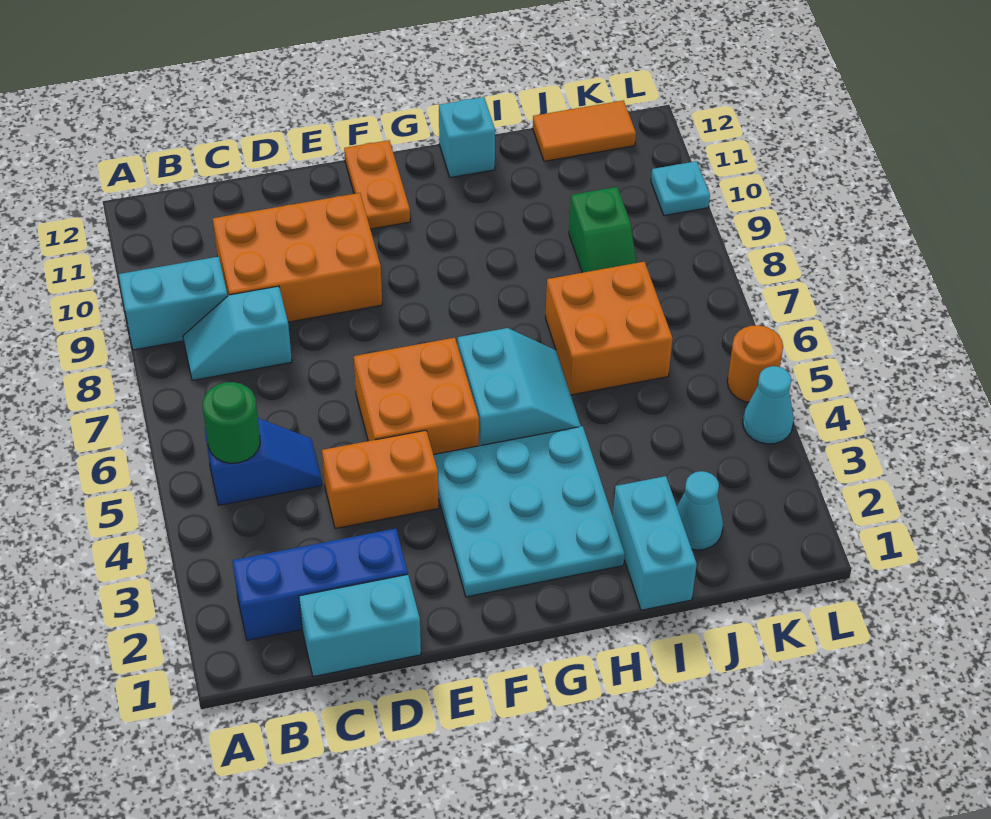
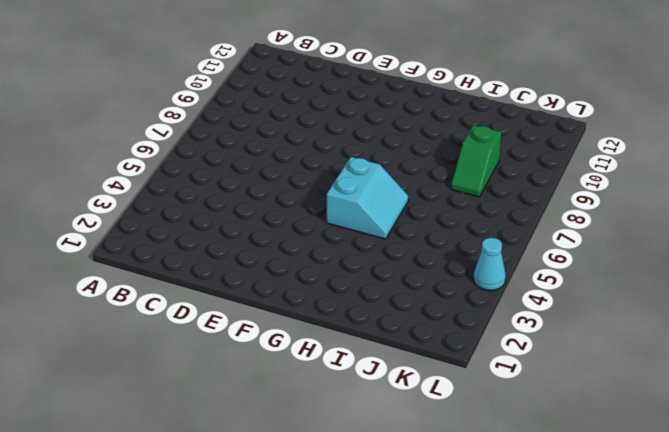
none -> cyan 1x2 brick [119,257,227,350]
none -> blue 1x3 brick [232,529,408,640]
none -> blue 1x2 slope [204,418,322,505]

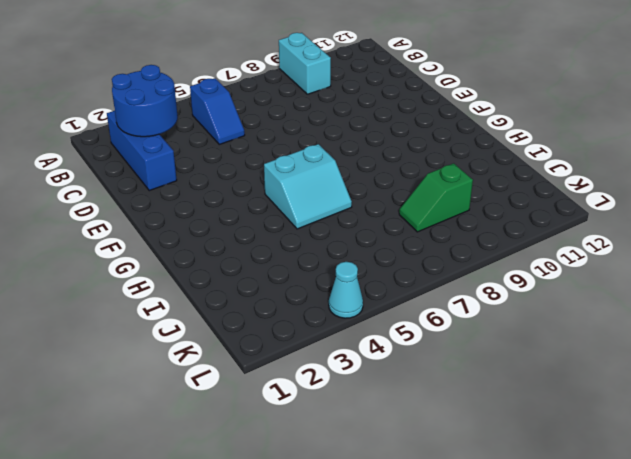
blue 2x2 round brick [112,65,178,137] -> none
none -> cyan 1x2 slope [183,286,292,380]
none -> cyan 1x2 brick [299,574,421,677]
none -> orange 2x3 brick [213,193,382,322]

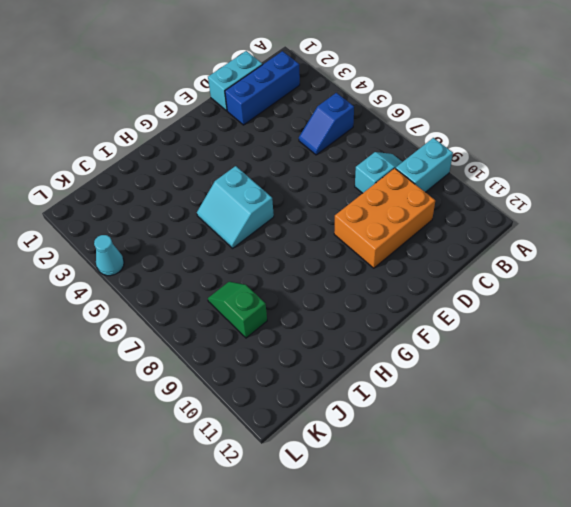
none -> orange 1x2 brick [322,430,439,529]
none -> orange 2x2 brick [354,338,479,455]
none -> cyan 3x3 plate [434,426,625,597]

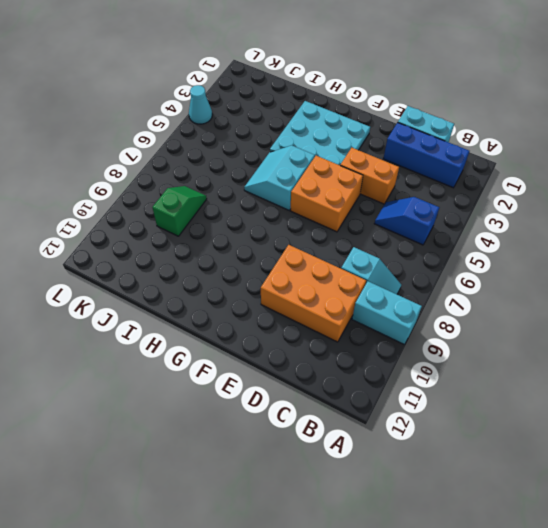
none -> orange 1x2 plate [344,140,410,229]
none -> cyan 1x1 brick [439,97,495,178]
none -> cyan 1x2 brick [613,476,697,610]

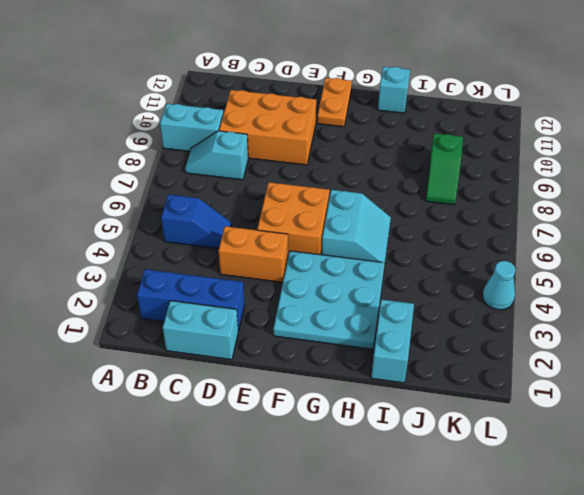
none -> orange 2x2 brick [545,262,673,395]
none -> cyan 1x1 cone [677,471,723,550]
none -> orange 1x2 tile [533,100,636,161]

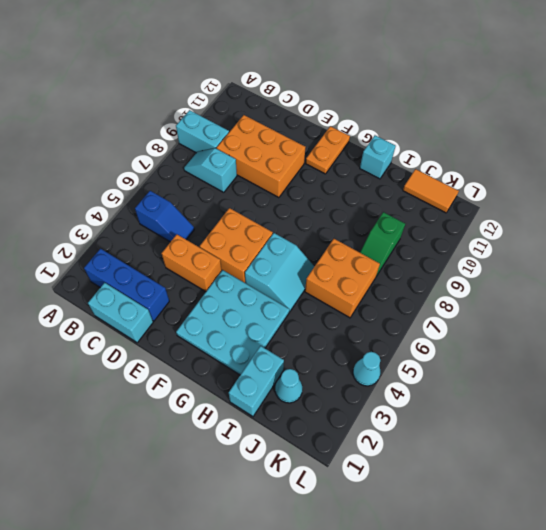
none -> orange 1x1 round brick [727,325,783,402]
none -> cyan 1x1 plate [651,161,710,216]
none -> green 1x1 round brick [203,382,260,463]

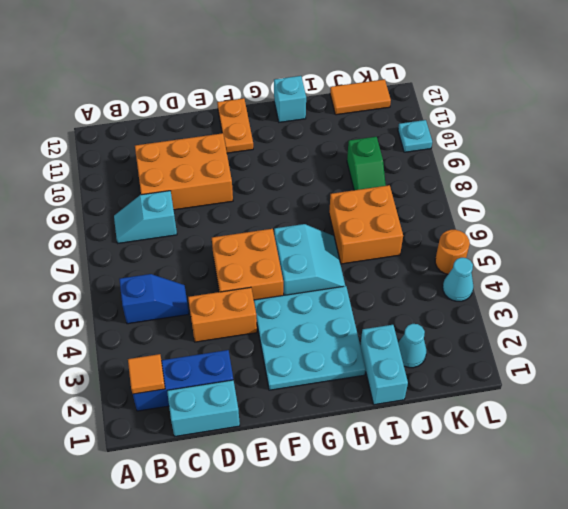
orange 1x1 tile [128,354,165,394] -> none
none -> cyan 1x2 brick [119,257,227,350]
none -> green 1x1 round brick [203,382,260,463]

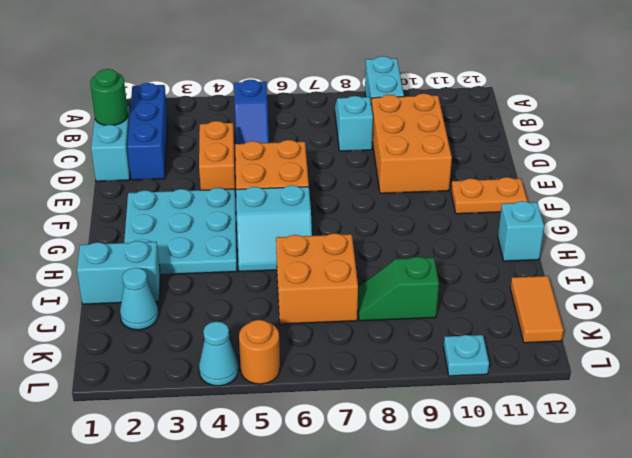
green 1x1 round brick [90,69,128,125] -> green 1x1 round brick moved to [203,382,260,463]

